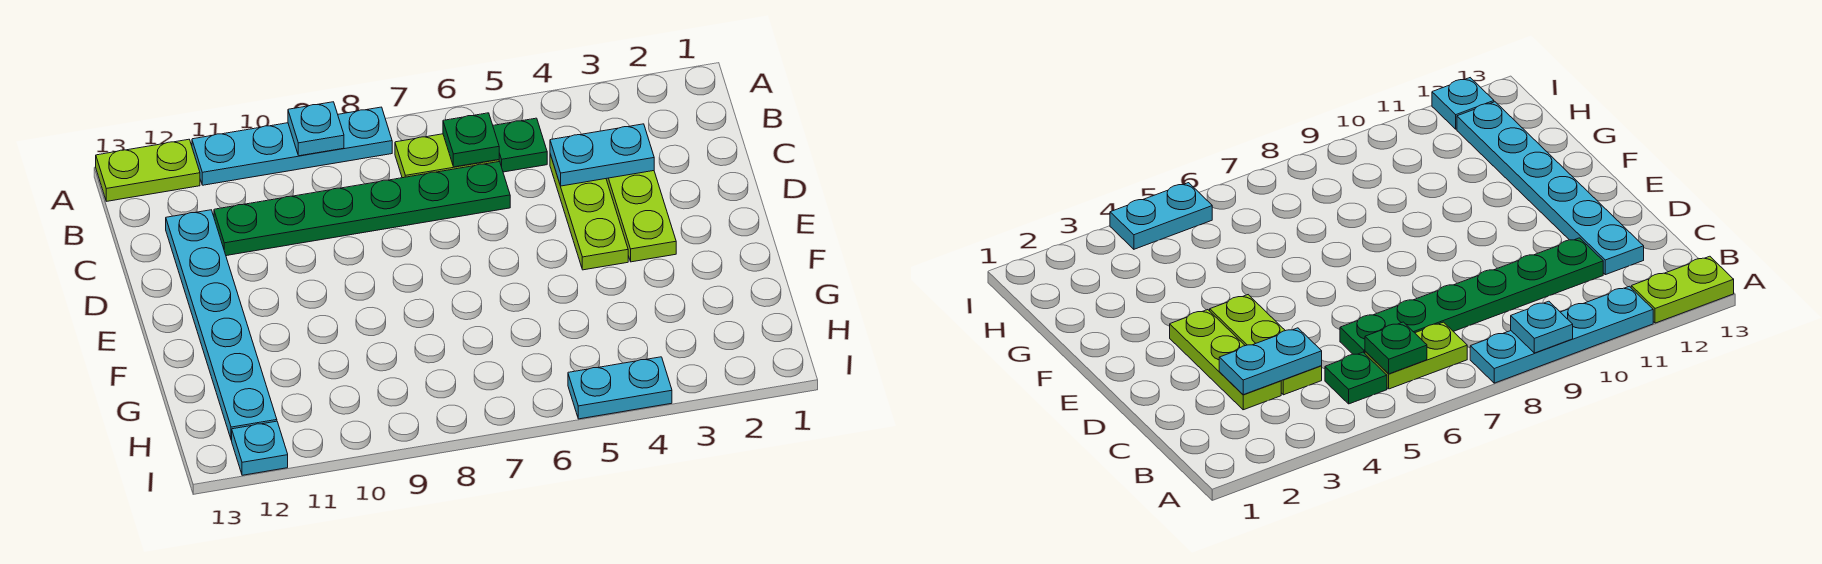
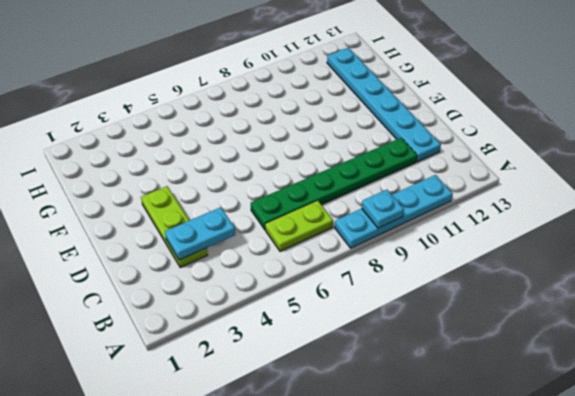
none -> lime 1x2 plate [96,139,200,201]
none -> green 1x1 plate [493,118,547,172]
none -> lime 1x3 plate [550,154,628,270]

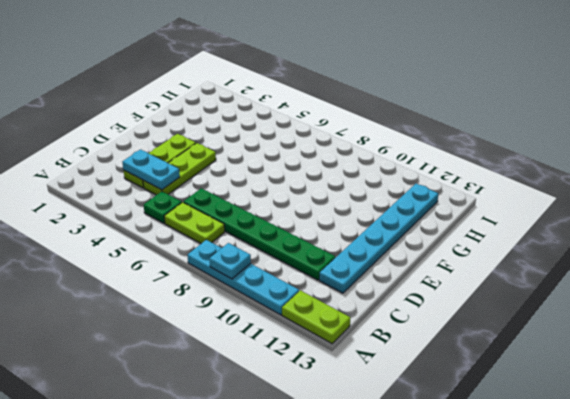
none -> cyan 1x2 plate [568,357,672,419]
none -> cyan 1x1 plate [232,421,288,475]
none -> green 1x1 plate [443,113,499,167]

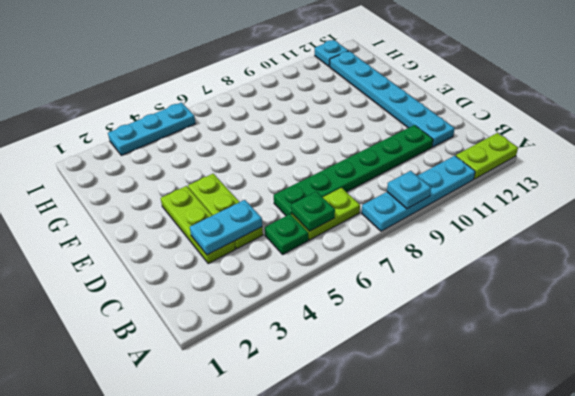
cyan 1x3 plate [108,103,196,155] -> cyan 1x2 plate [568,357,672,419]

